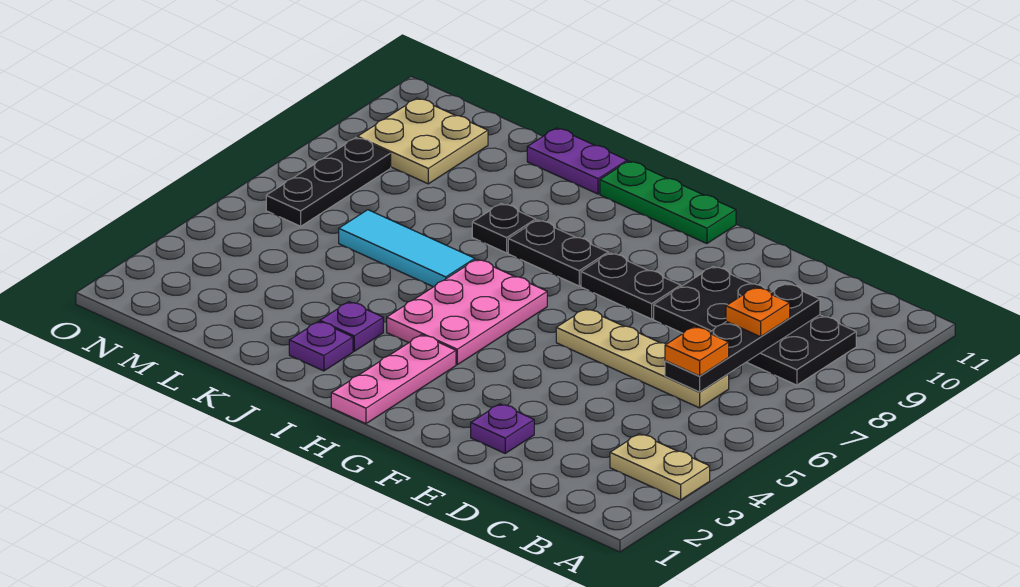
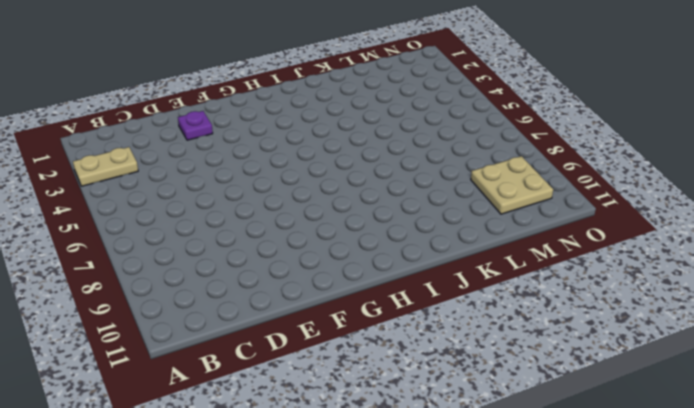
none -> black 2x4 plate [654,266,856,385]
none -> tan 1x4 plate [556,309,729,408]
none -> black 1x2 plate [581,253,681,319]

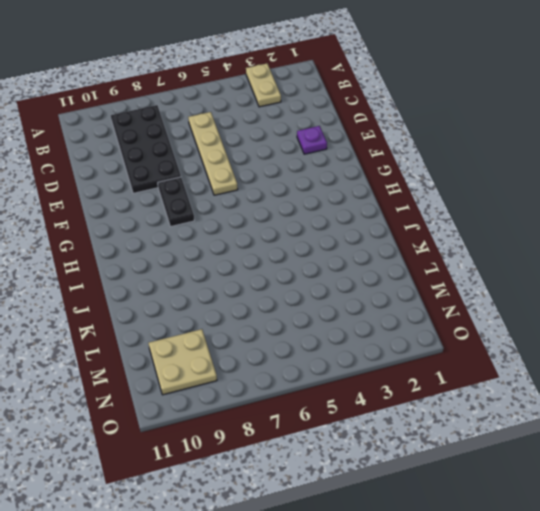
none -> green 1x3 plate [600,161,736,244]
none -> pink 1x3 plate [331,335,456,424]
none -> pink 2x3 plate [387,259,547,365]

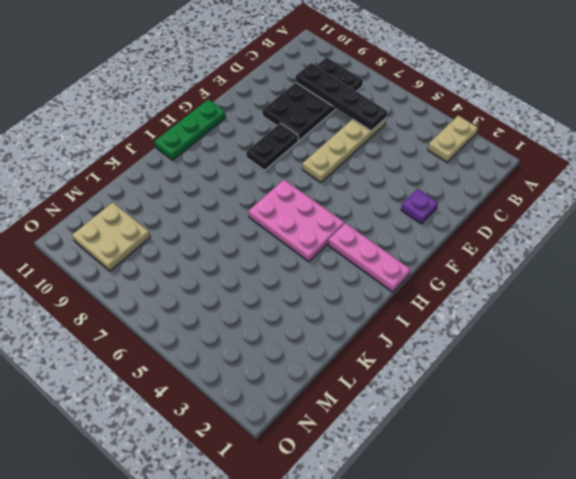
none -> black 1x2 plate [508,220,608,286]
none -> purple 1x1 plate [289,321,353,371]
none -> purple 1x1 plate [320,302,383,351]

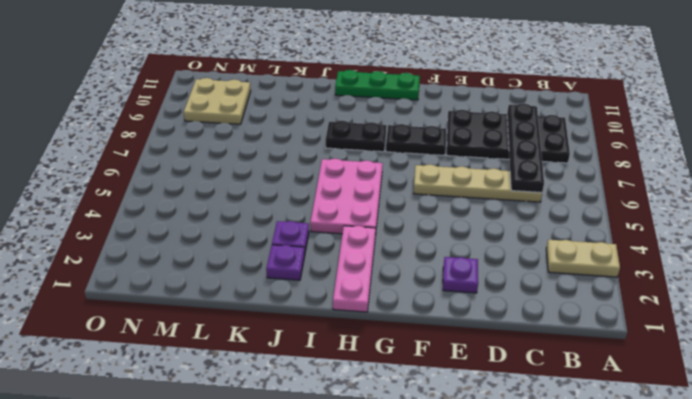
none -> cyan 1x3 tile [339,210,475,287]
none -> black 1x1 plate [472,203,536,253]
none -> purple 1x2 plate [527,128,627,194]

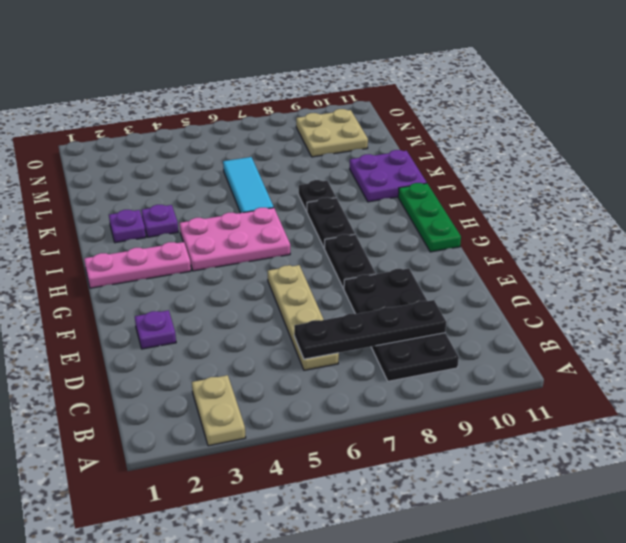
purple 2x2 plate [350,150,427,202] -> purple 1x2 plate [527,128,627,194]
none -> black 1x3 plate [266,137,391,226]
none -> orange 1x1 plate [665,327,729,376]
none -> orange 1x1 plate [726,287,790,337]

